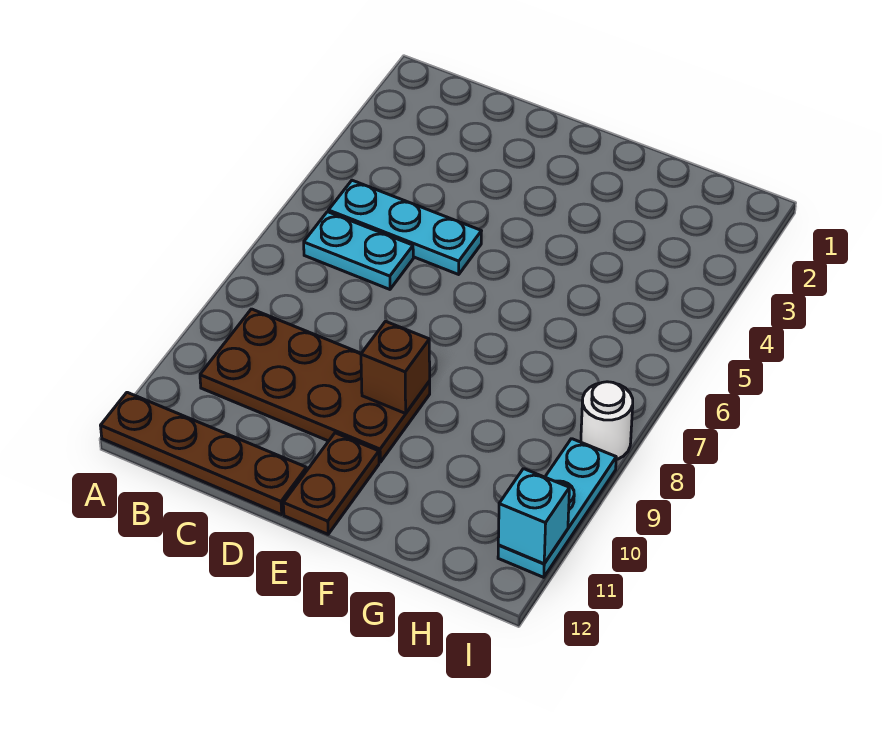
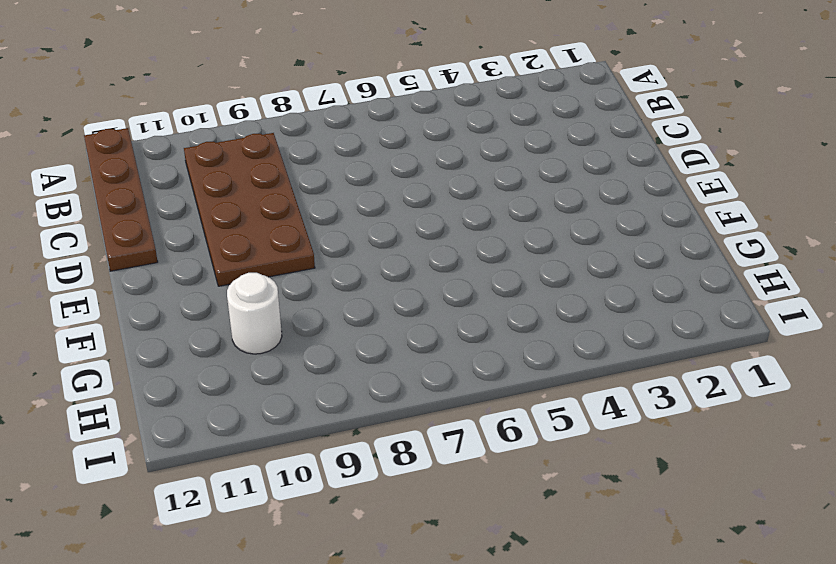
white 1x1 round brick [227,273,282,354] -> white 1x1 round brick moved to [581,382,633,460]
none -> cyan 1x3 plate [328,180,481,274]
none -> cyan 1x2 plate [304,212,413,289]

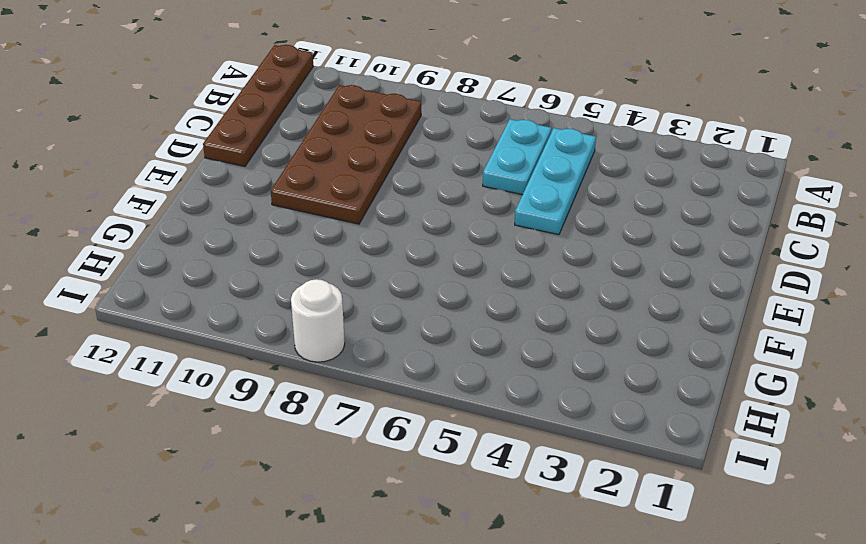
none -> brown 1x2 plate [283,433,379,534]
none -> cyan 1x3 plate [498,439,616,577]

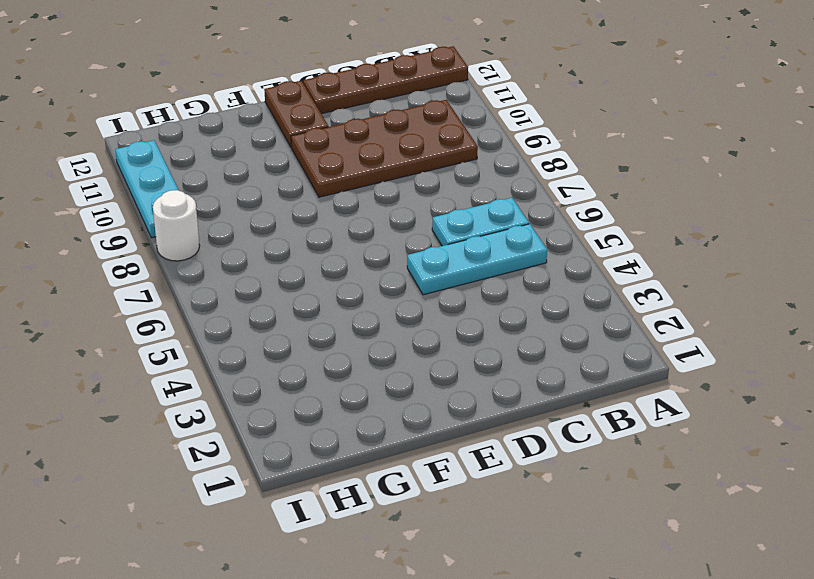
none -> brown 1x1 brick [361,321,430,413]
none -> cyan 1x1 brick [498,469,569,564]

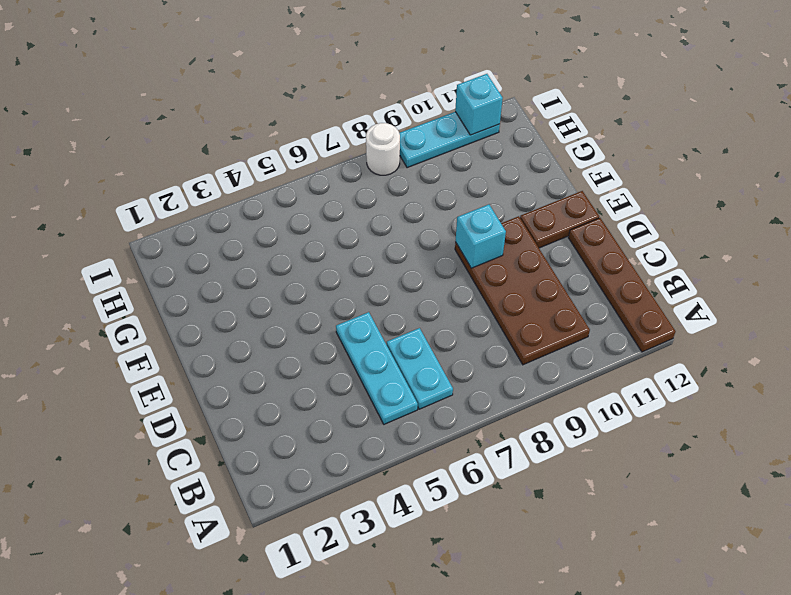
cyan 1x1 brick [456,204,506,268] -> brown 1x1 brick [361,321,430,413]

